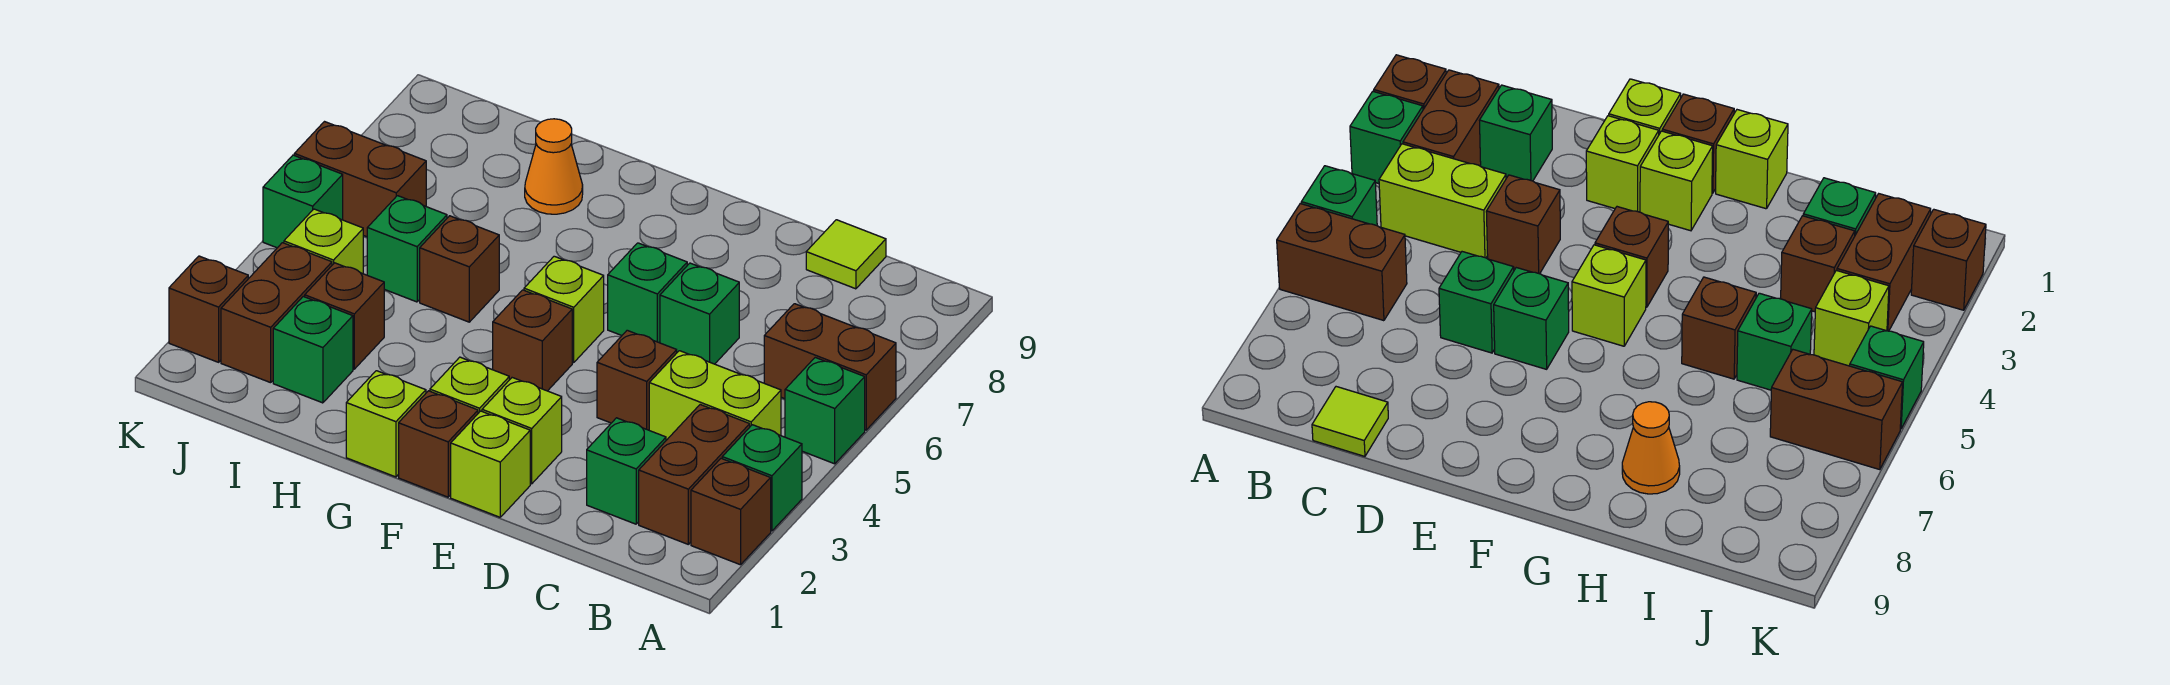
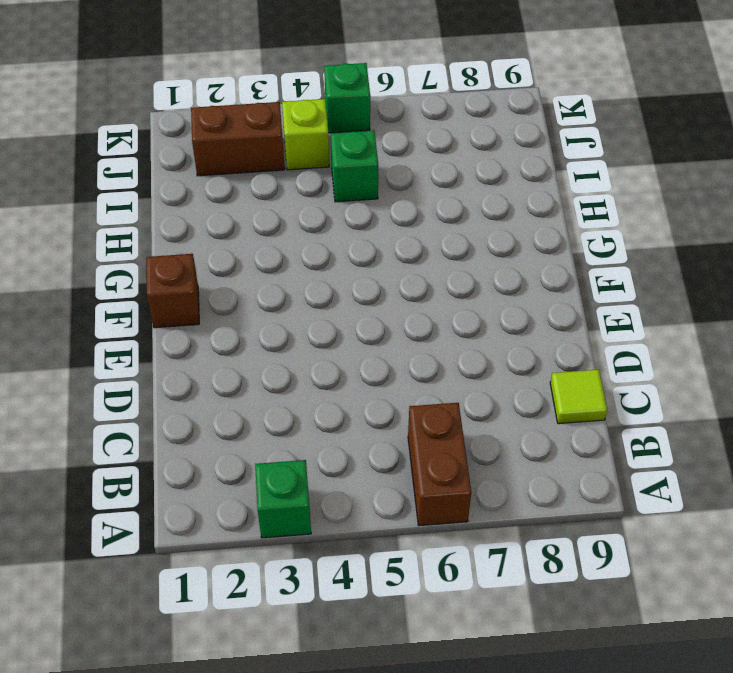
none -> brown 1x1 brick [691,458,771,565]
none -> green 1x1 brick [785,358,865,464]
none -> brown 1x2 brick [639,405,750,544]

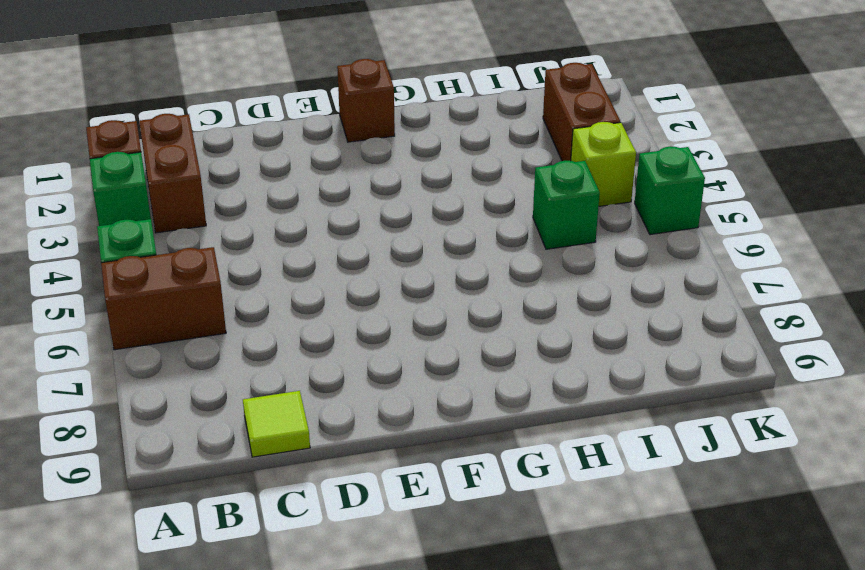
none -> lime 1x2 brick [649,351,781,440]
none -> green 1x1 brick [587,418,666,524]
none -> brown 1x1 brick [597,330,677,430]

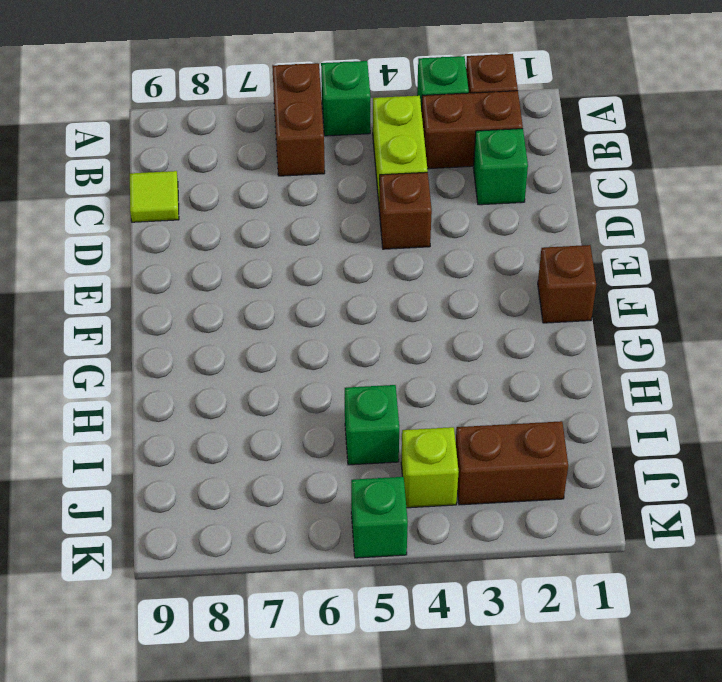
none -> green 1x1 brick [660,263,739,364]
none -> lime 1x1 brick [451,411,530,517]
none -> lime 1x1 brick [482,378,562,484]

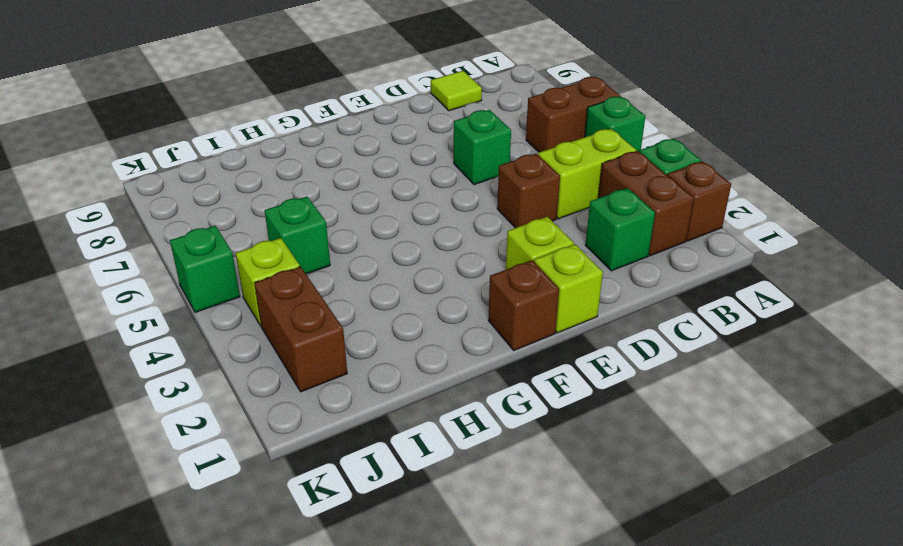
none -> green 1x1 brick [608,243,687,343]
none -> lime 1x1 brick [430,357,509,413]
none -> brown 1x1 brick [493,290,572,391]

